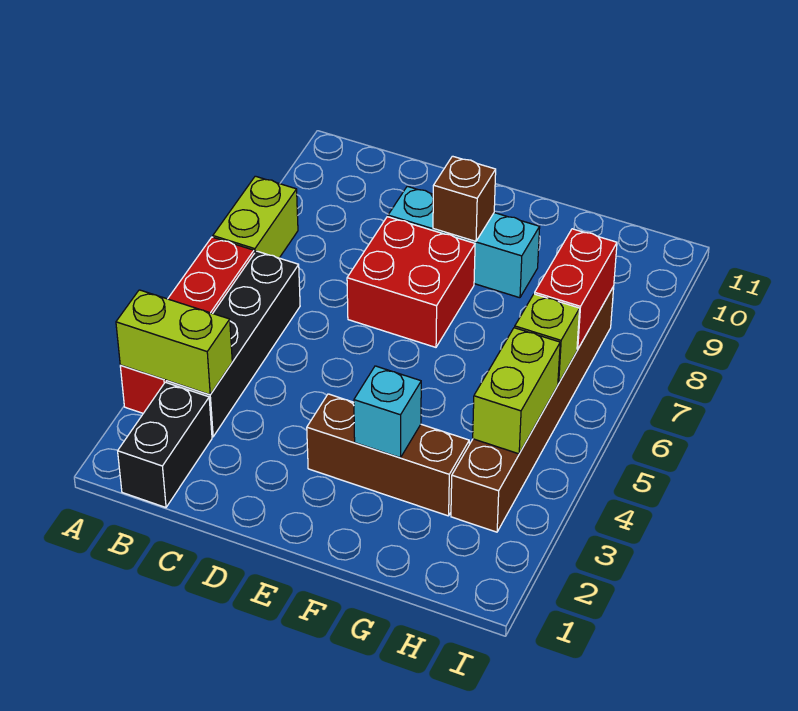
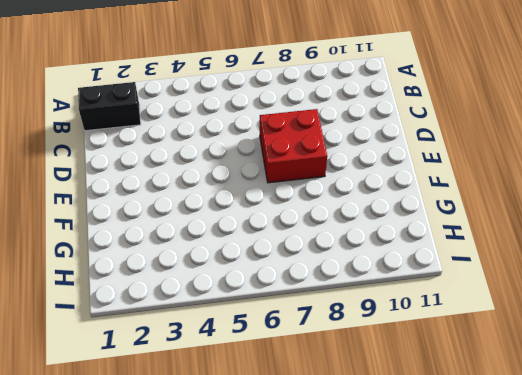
none -> red 1x4 brick [120,237,254,413]
none -> lime 1x2 brick [213,176,298,258]
none -> black 1x4 brick [166,251,300,437]

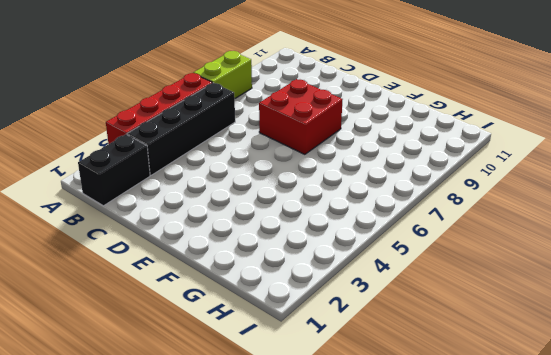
none -> cyan 1x3 brick [388,186,540,298]
none -> brown 1x3 brick [307,394,469,516]
none -> brown 1x6 brick [451,287,614,532]

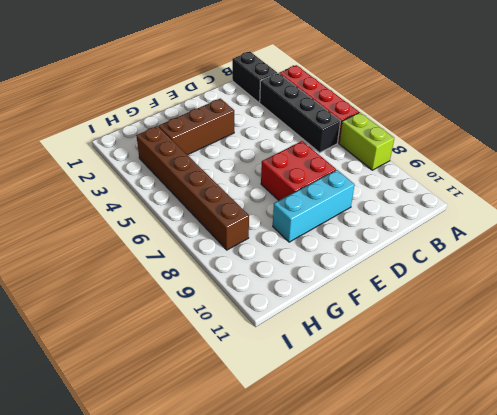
none -> lime 1x2 brick [116,290,232,395]
none -> brown 1x1 brick [433,156,496,241]
none -> cyan 1x1 brick [354,366,421,458]

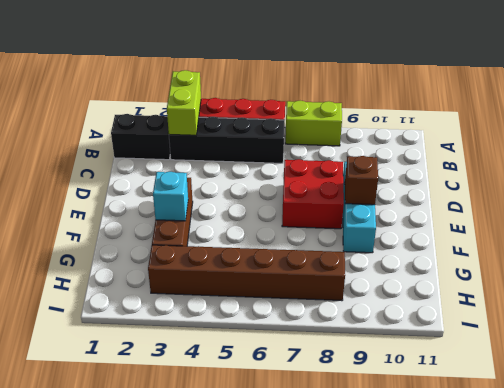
none -> lime 1x2 brick [473,328,560,454]
none -> lime 1x1 brick [515,294,580,383]
none -> red 1x2 brick [535,229,617,349]

